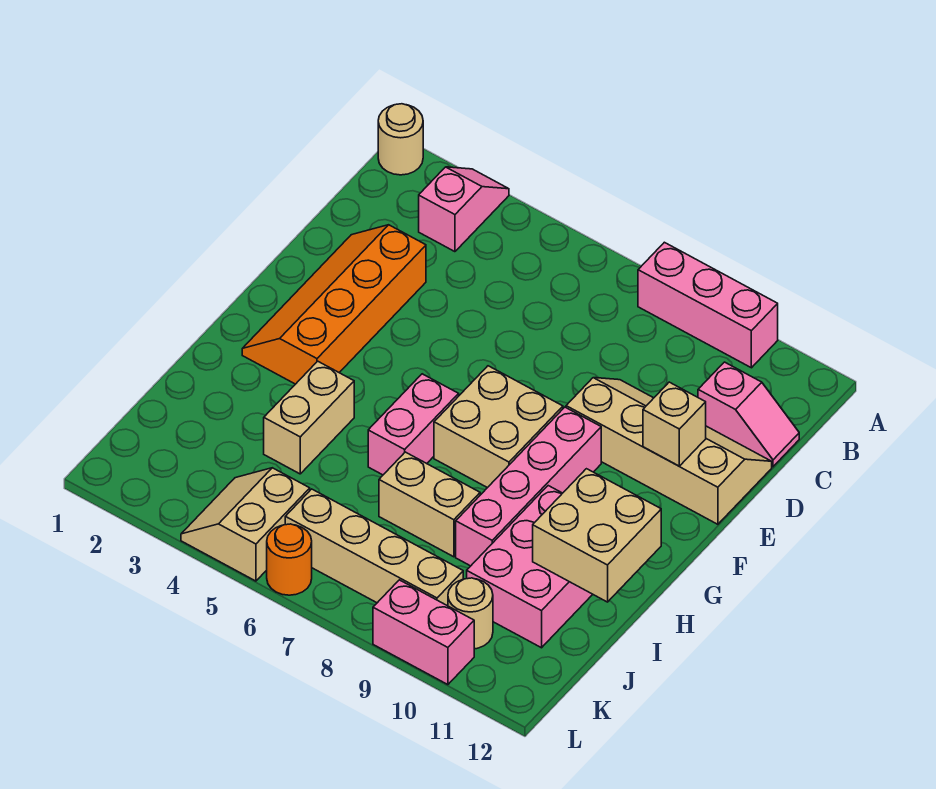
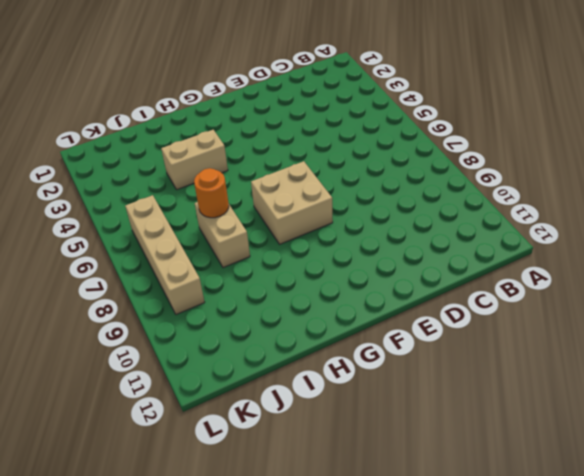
orange 1x1 round brick [194,168,229,218] -> orange 1x1 round brick moved to [267,524,312,595]
none -> tan 1x1 round brick [378,104,423,175]
none -> pink 1x2 slope [419,167,509,252]
none -> pink 1x3 brick [638,242,778,368]

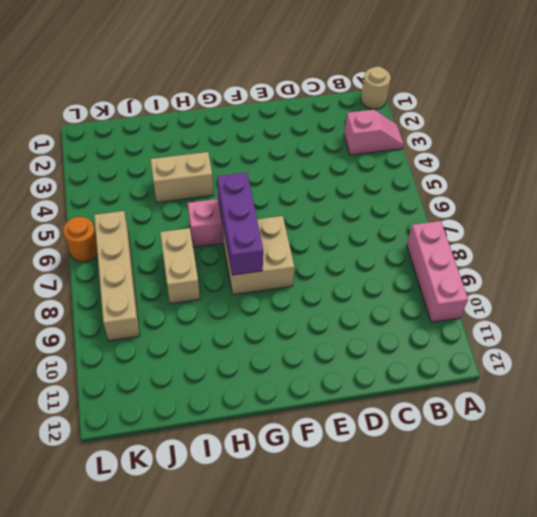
purple 1x3 brick [217,172,263,275] -> none
none -> pink 1x2 slope [698,362,799,467]
none -> orange 2x4 slope [242,225,426,384]
none -> tan 2x4 slope [566,378,772,524]

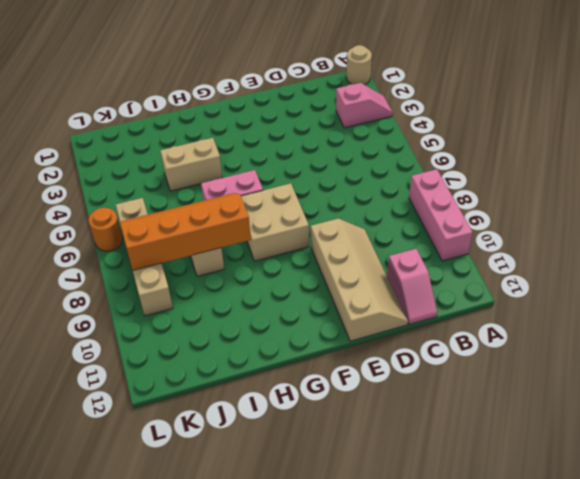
orange 2x4 slope [120,193,251,270] -> orange 2x4 slope moved to [242,225,426,384]
none -> pink 1x4 brick [456,407,601,566]
none -> pink 2x3 brick [467,486,593,648]
none -> tan 2x2 slope [181,468,310,581]

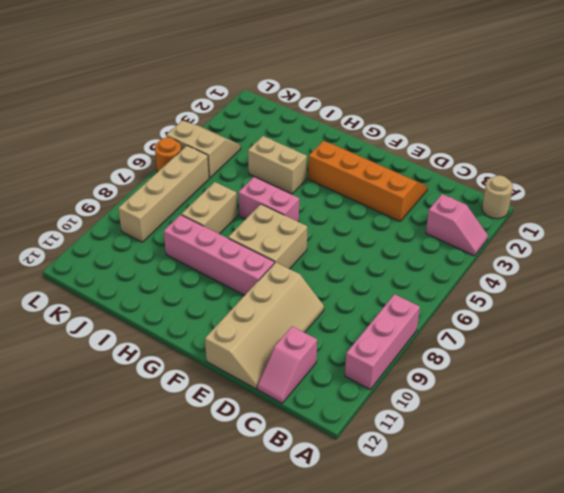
none -> pink 2x3 brick [467,486,593,648]
none -> tan 1x1 round brick [448,578,493,649]
none -> pink 1x2 brick [373,580,474,685]

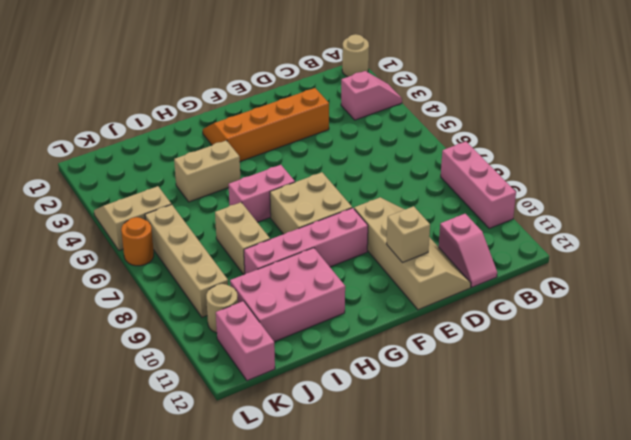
pink 1x2 brick [216,301,275,381] -> pink 1x2 brick moved to [373,580,474,685]
none -> tan 2x2 brick [533,469,661,602]

